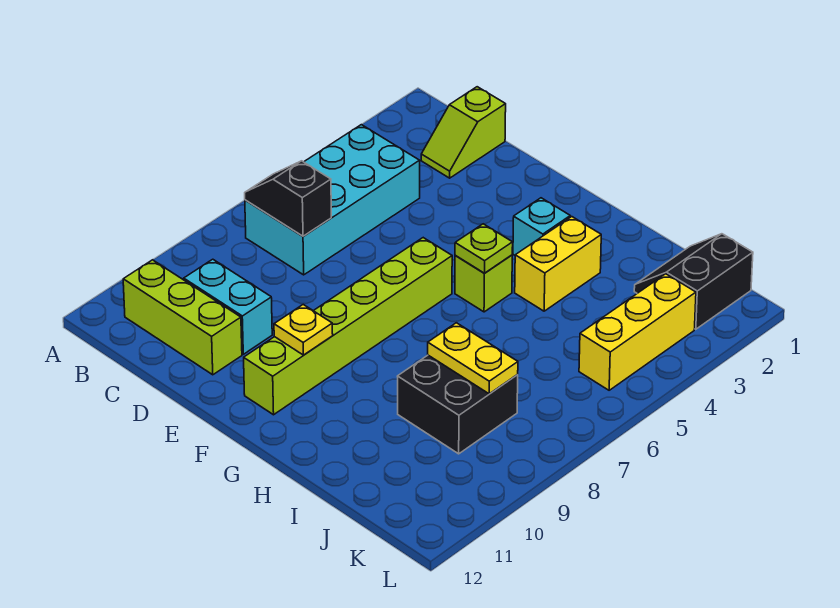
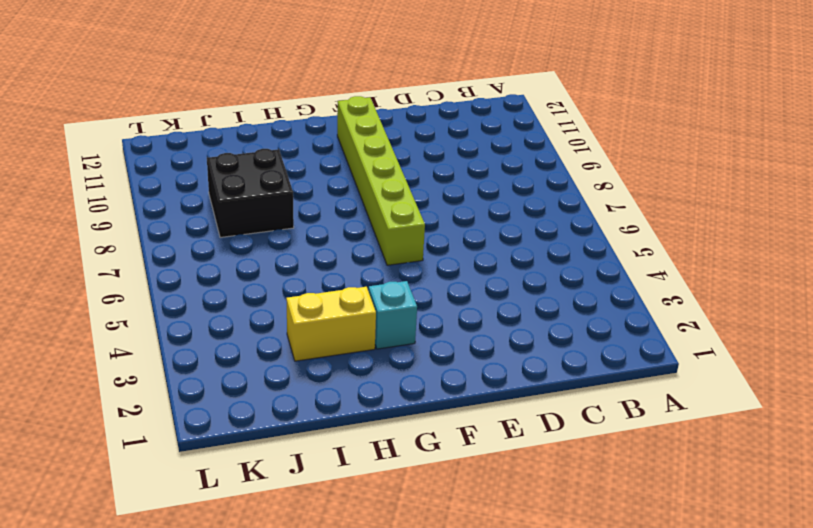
yellow 1x2 brick [286,287,376,361] -> yellow 1x2 brick turned to [515,217,601,311]
none -> cyan 2x4 brick [245,125,420,275]
none -> lime 1x3 brick [123,260,242,375]
none -> lime 1x2 slope [421,87,506,178]

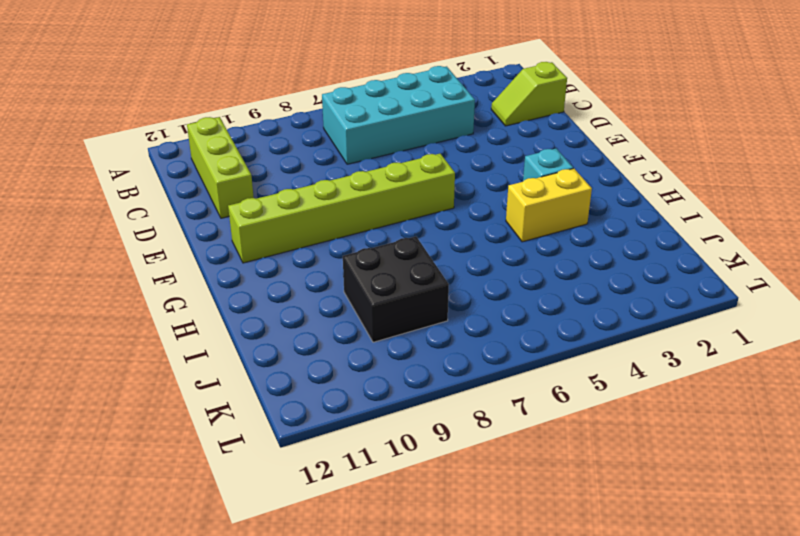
none -> cyan 1x2 brick [184,259,272,354]
none -> lime 1x1 brick [455,255,512,312]
none -> black 2x2 slope [634,234,753,329]

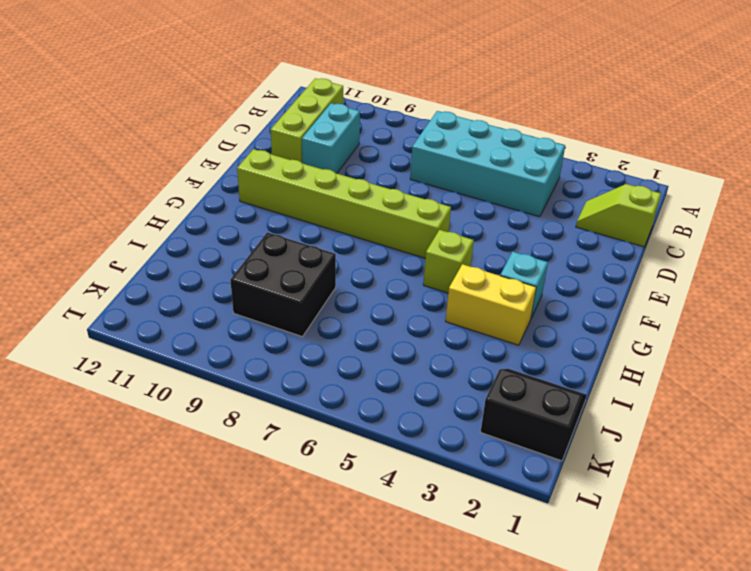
none -> yellow 1x3 brick [579,274,696,390]
none -> black 1x2 slope [245,161,331,236]
none -> yellow 1x1 plate [274,305,333,355]

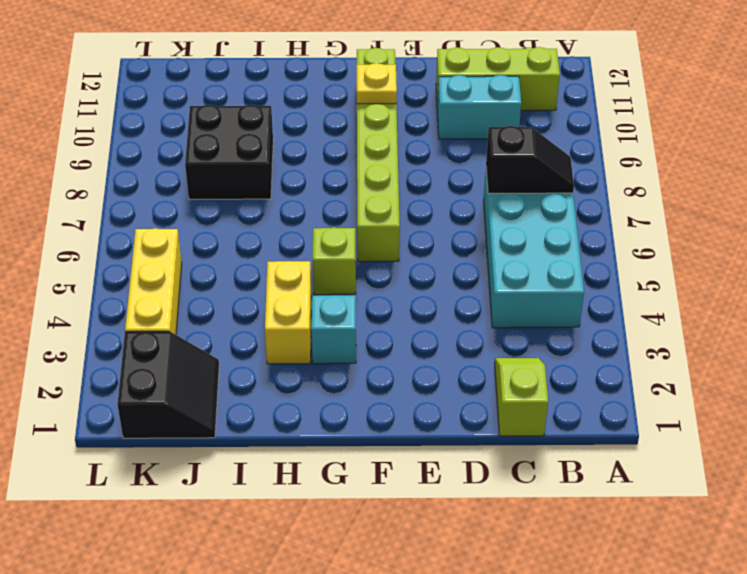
none -> lime 1x1 plate [455,224,513,273]
none -> yellow 1x2 plate [428,323,518,394]

